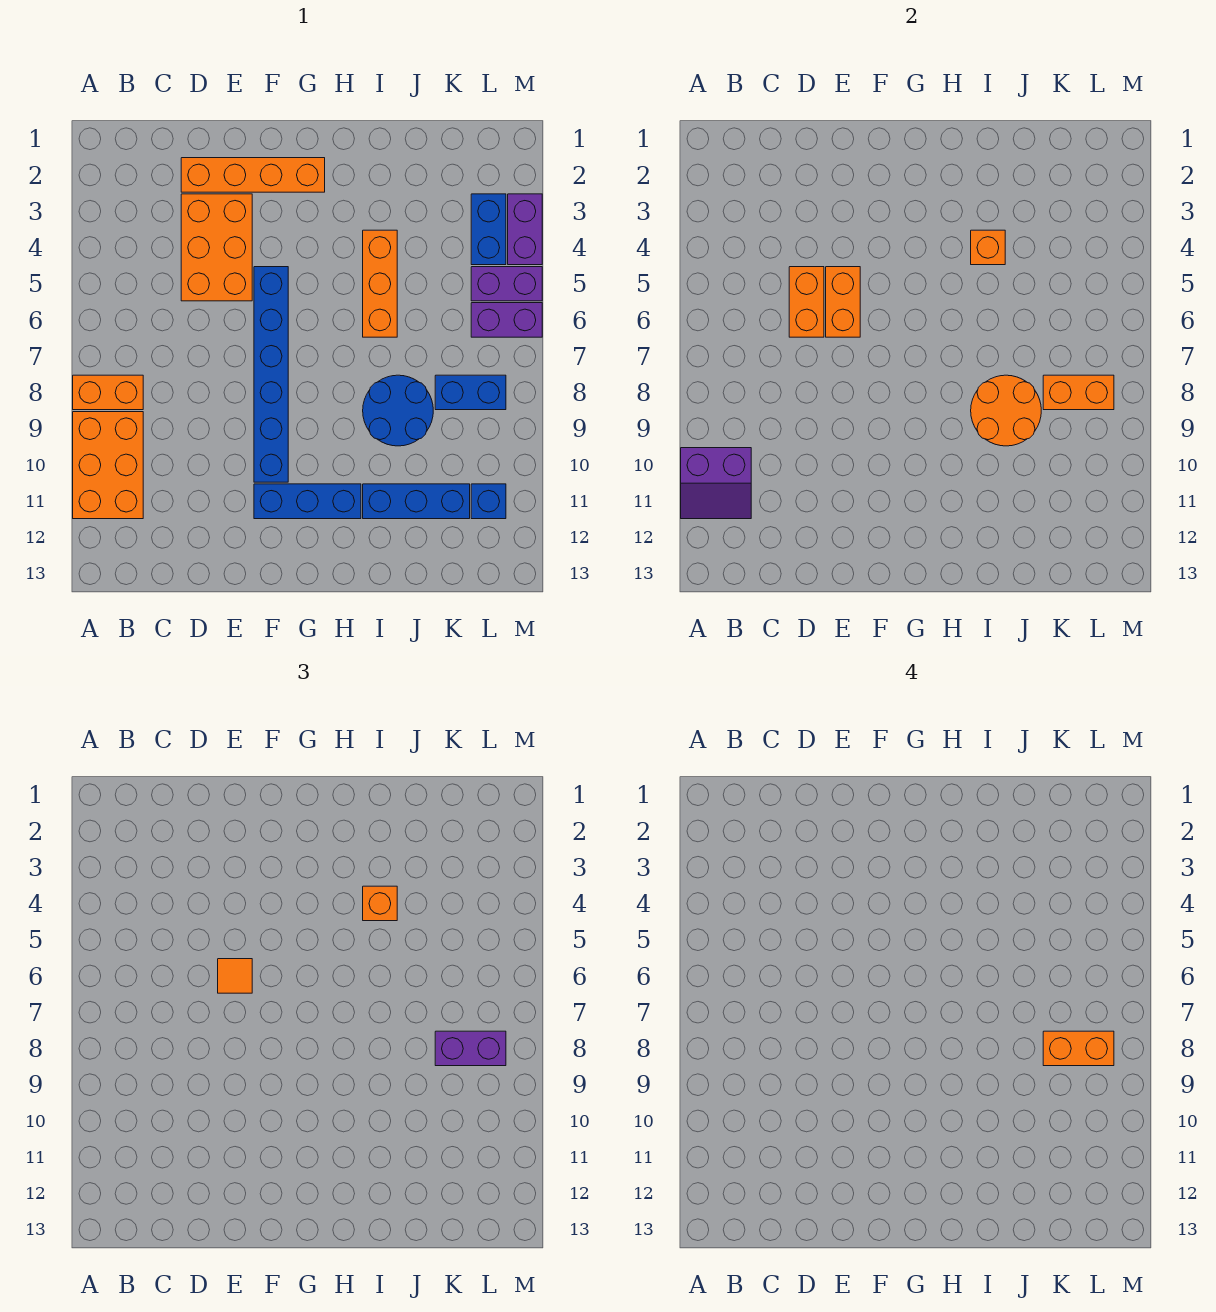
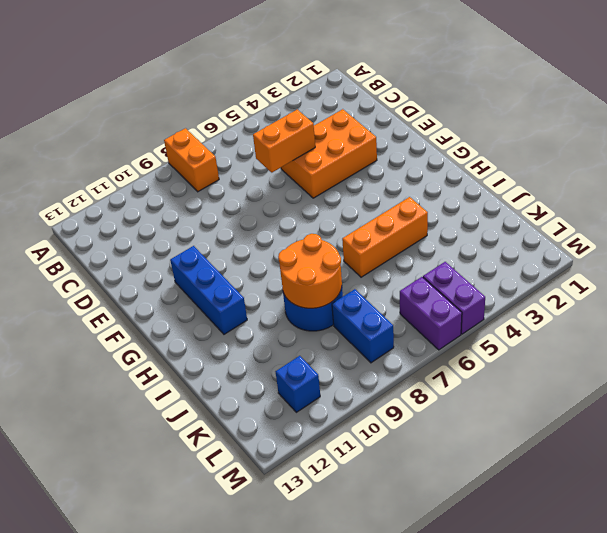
none -> orange 2x3 brick [73,412,143,519]
none -> orange 1x4 brick [181,158,325,192]
none -> blue 1x6 brick [254,267,288,482]

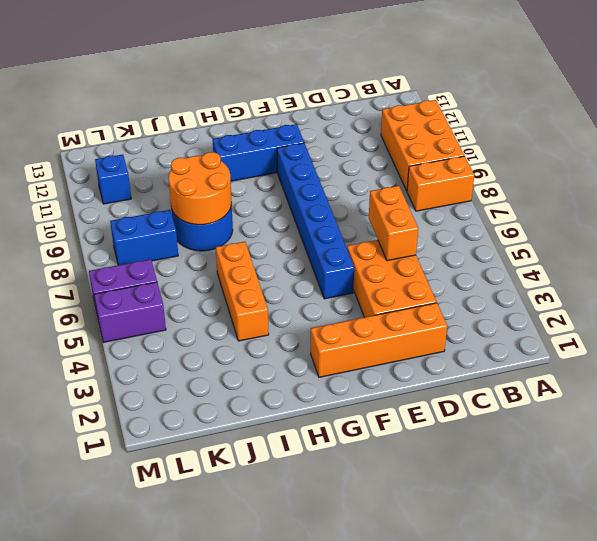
none -> blue 1x3 brick [363,484,470,519]
none -> blue 1x2 brick [471,194,506,265]
none -> purple 1x2 brick [508,194,542,265]

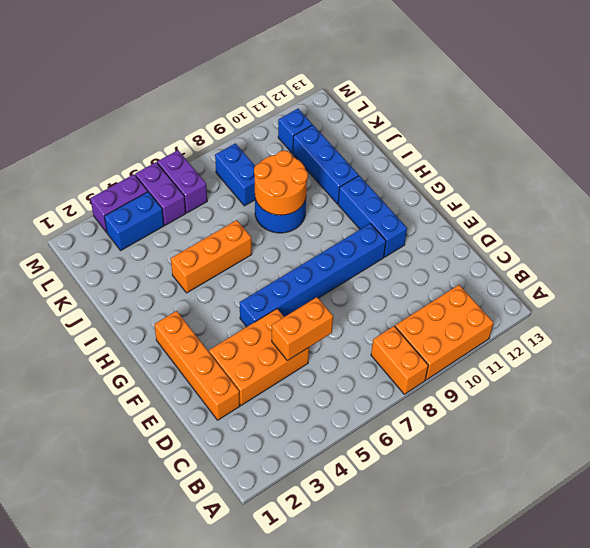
none -> purple 2x2 slope [681,448,751,519]
none -> orange 1x2 brick [826,267,860,337]
none -> orange 1x1 brick [971,230,1005,265]

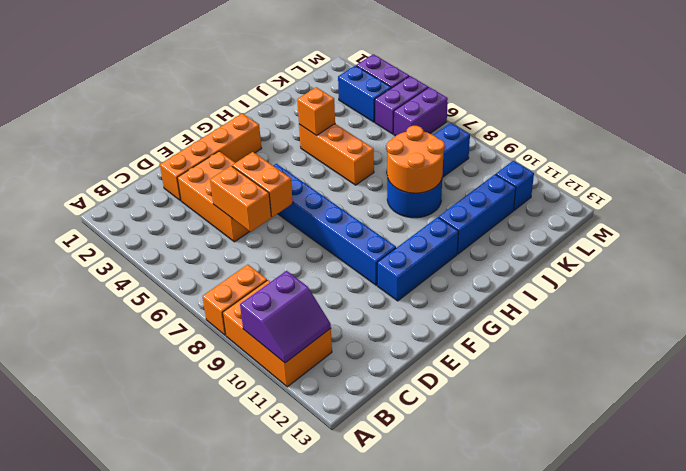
none -> orange 1x2 brick [1043,375,1114,410]
none -> orange 1x1 tile [218,959,252,993]
none -> orange 1x1 brick [363,886,397,921]

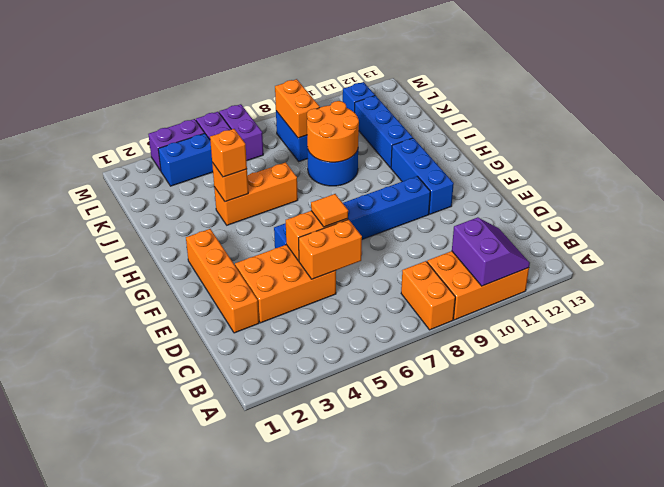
none -> purple 1x2 brick [435,1031,506,1066]
none -> orange 1x2 brick [1043,1031,1114,1066]

